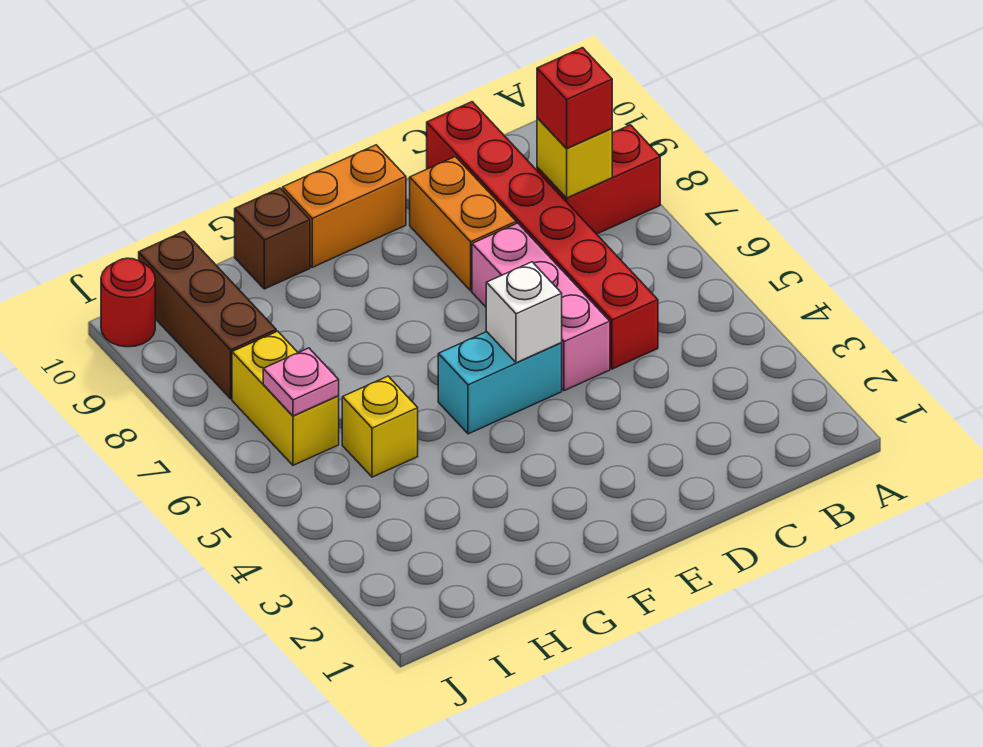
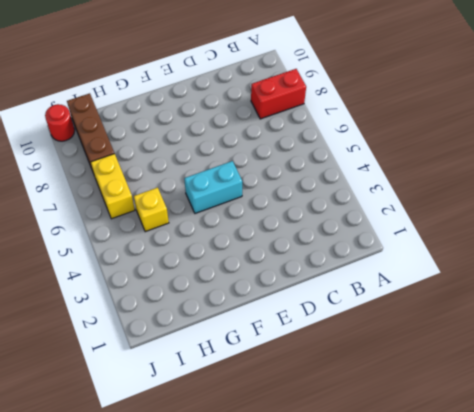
none -> red 1x6 brick [427,102,658,369]
none -> pink 1x3 brick [472,223,610,391]
none -> orange 1x2 brick [410,157,516,291]

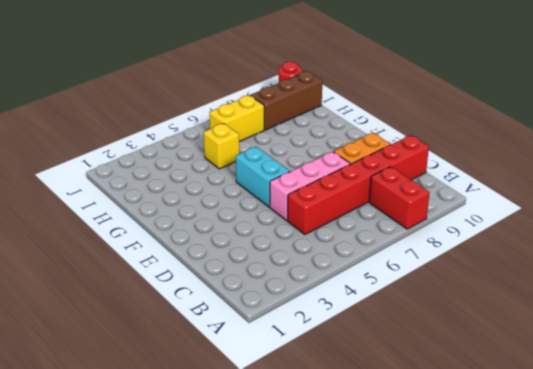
none -> orange 1x2 brick [283,145,406,267]
none -> brown 1x1 brick [235,188,310,289]
none -> yellow 1x1 brick [537,118,612,198]

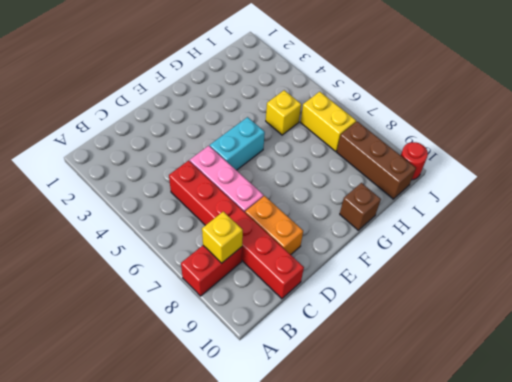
none -> orange 1x2 brick [283,145,406,267]
none -> white 1x1 brick [486,262,562,363]
none -> pink 1x1 plate [263,348,339,416]

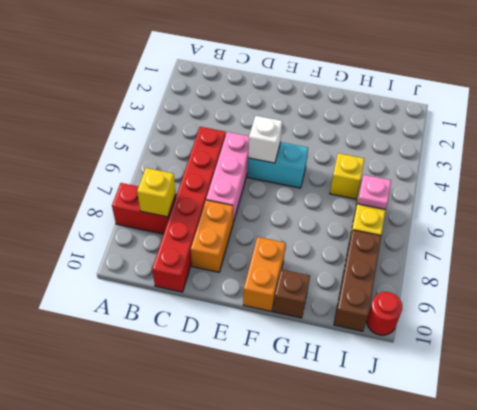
orange 1x2 brick [243,237,286,311] -> orange 1x2 brick turned to [283,145,406,267]
none -> red 1x1 brick [537,48,612,149]

